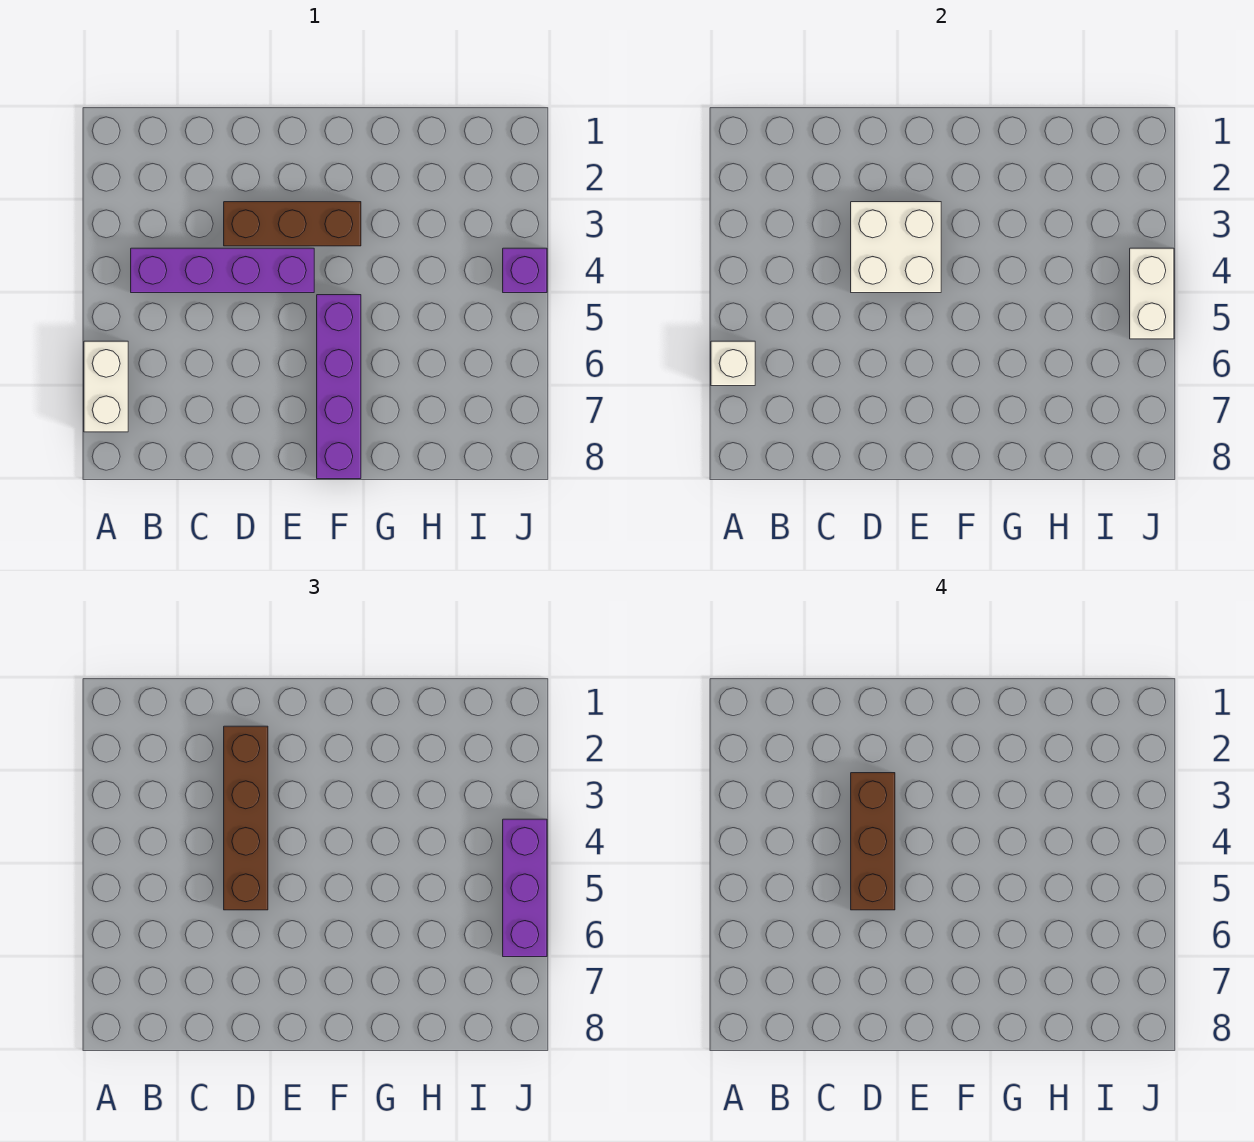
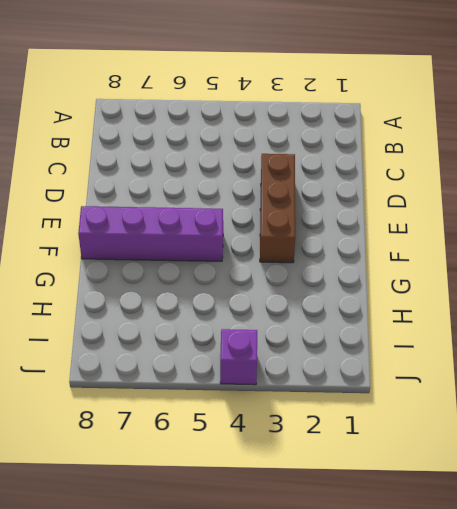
none -> white 1x2 brick [84,341,128,432]
none -> purple 1x4 brick [131,248,314,293]

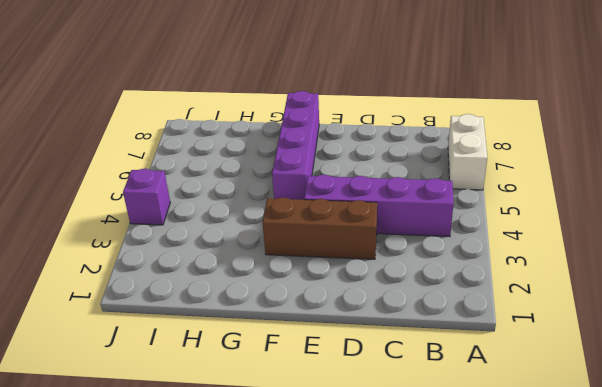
none -> white 1x1 brick [711,341,755,386]
none -> white 2x2 brick [851,202,941,293]

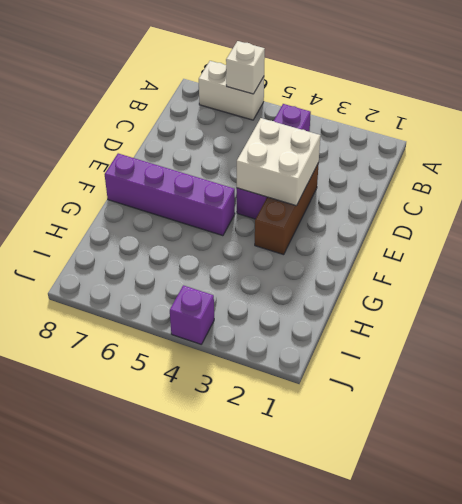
none -> white 1x2 brick [1130,248,1174,339]
none -> brown 1x4 brick [224,726,268,910]

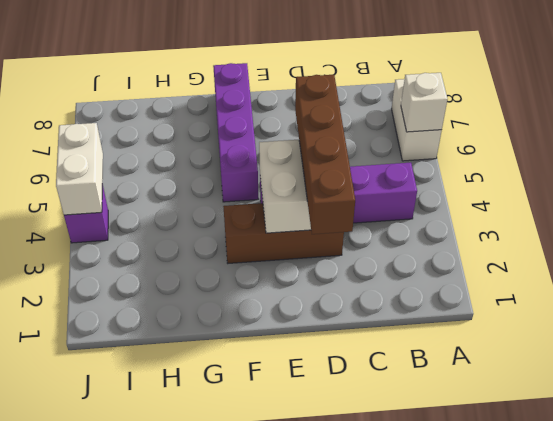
none -> purple 1x3 brick [503,819,547,957]
none -> brown 1x3 brick [851,773,895,910]

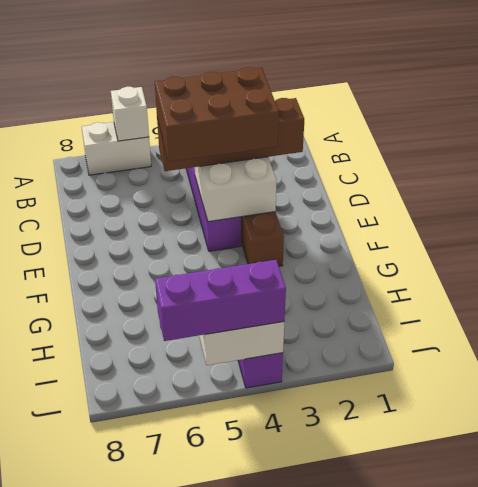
brown 2x3 brick [155,67,279,162] -> brown 1x3 brick [851,773,895,910]
none -> purple 1x4 brick [317,295,361,479]

